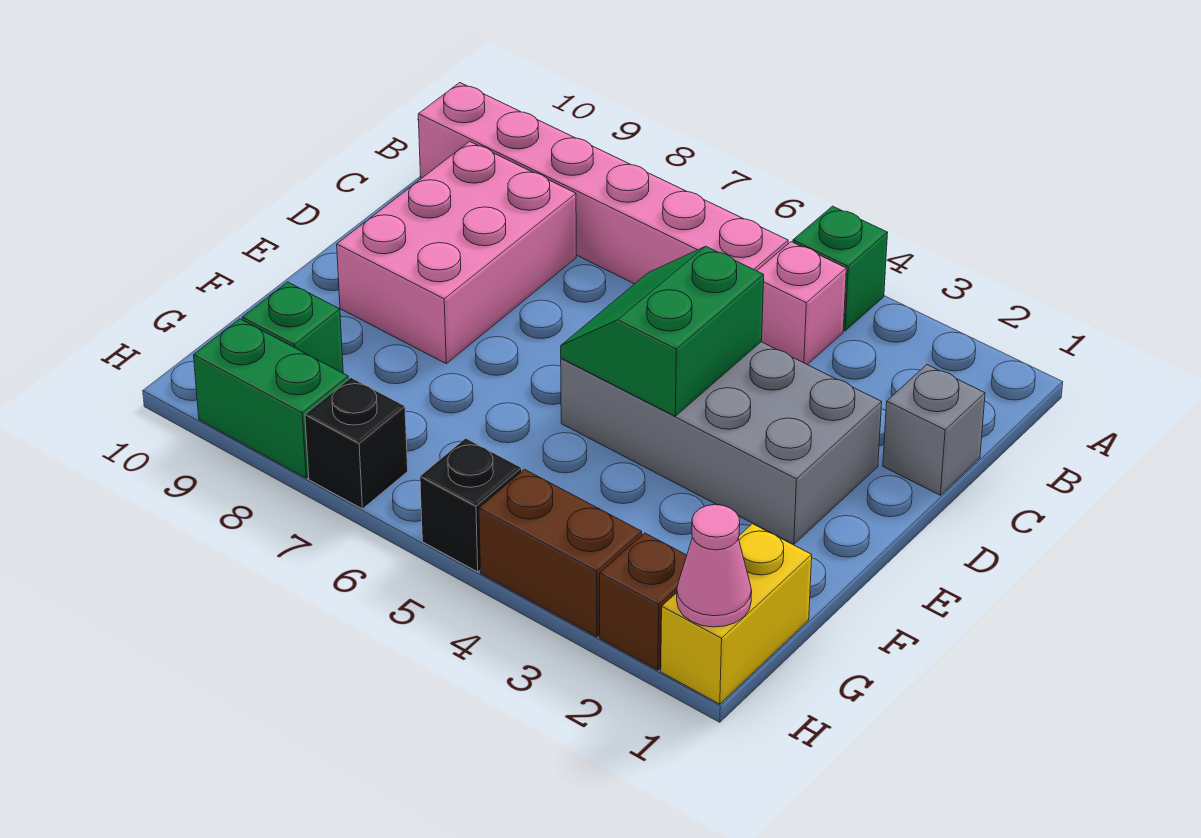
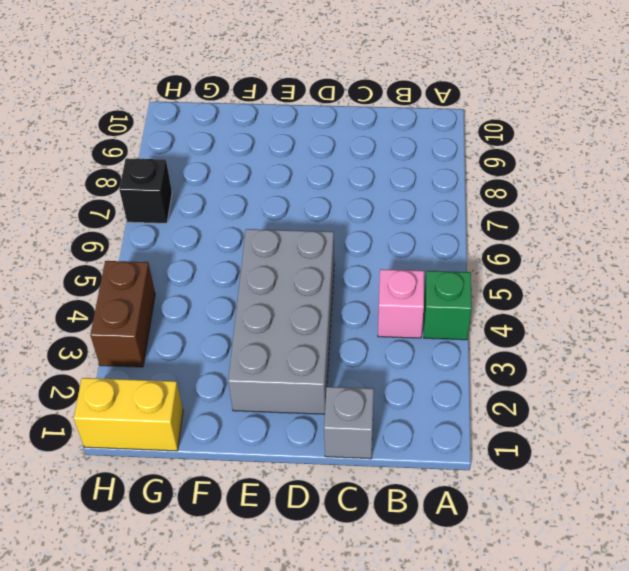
none -> pink 1x6 brick [418,83,788,284]
none -> pink 2x3 brick [337,141,576,364]
none -> green 1x1 brick [242,282,343,373]

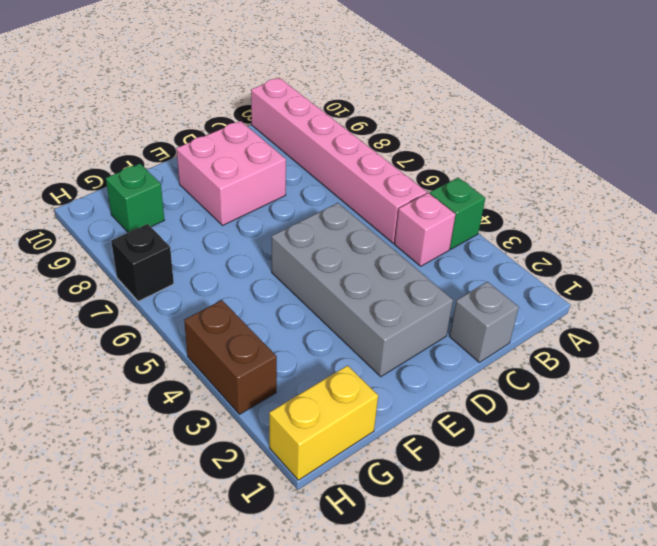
pink 2x2 brick [177,121,286,226] -> pink 2x3 brick [337,141,576,364]
none -> brown 1x1 brick [600,533,687,670]
none -> black 1x1 brick [420,438,522,572]
none -> green 1x2 brick [194,319,348,478]

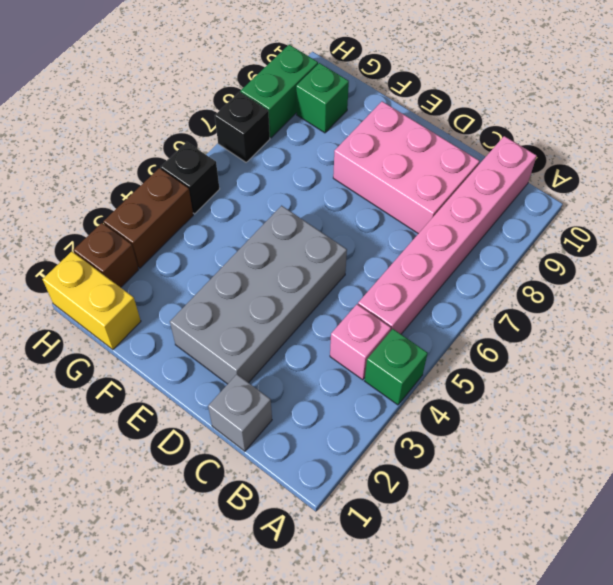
none -> green 2x2 slope [561,246,764,416]
none -> pink 1x1 cone [677,505,752,627]

